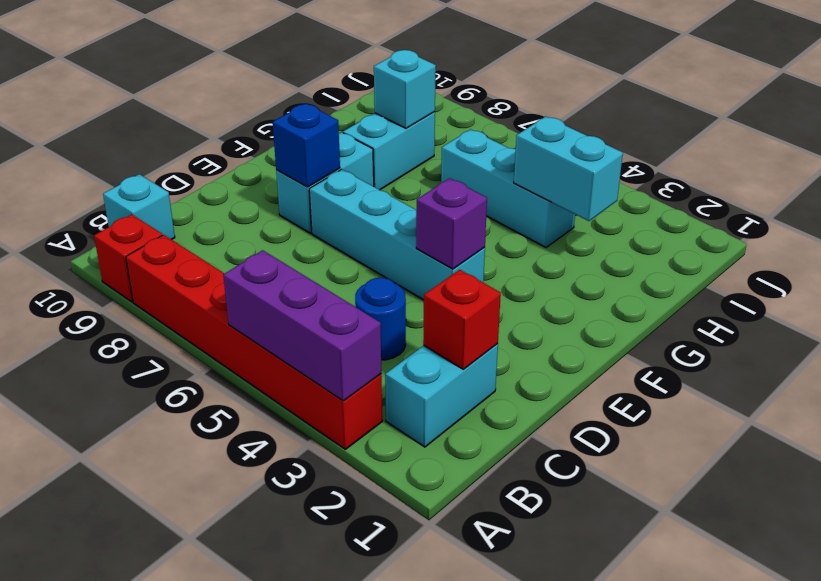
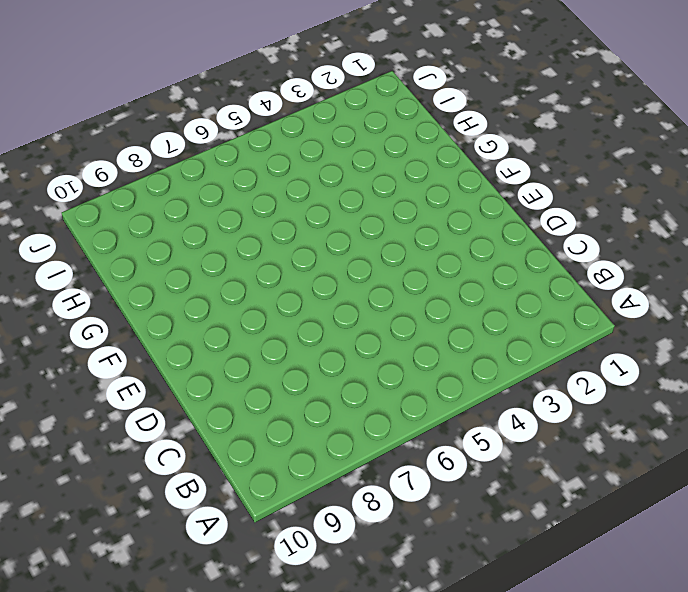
none -> red 1x6 brick [126,235,382,449]
none -> red 1x1 brick [94,214,162,302]
none -> cyan 1x2 brick [385,344,498,447]

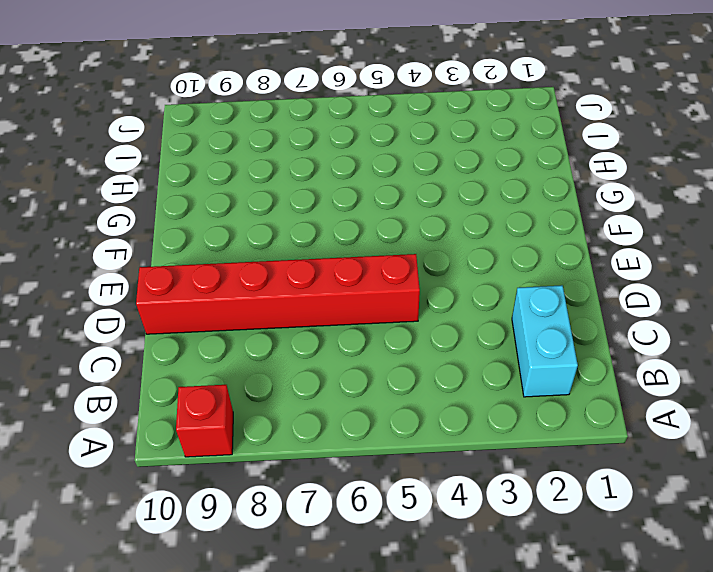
red 1x6 brick [136,254,420,334] -> red 1x6 brick moved to [126,235,382,449]
none -> cyan 1x1 brick [103,174,175,240]
none -> blue 1x1 round brick [355,278,406,360]
none -> cyan 1x4 brick [309,169,485,300]

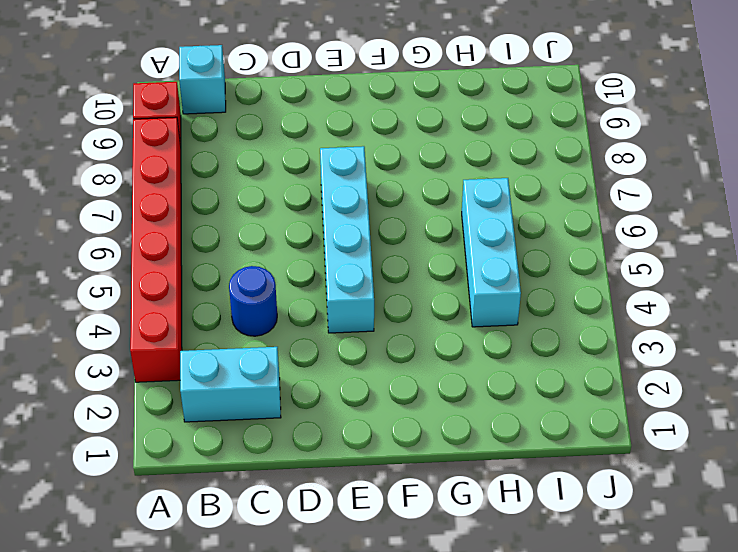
none -> cyan 1x2 brick [276,132,374,233]
none -> cyan 1x2 brick [343,112,435,190]
none -> purple 1x3 brick [223,250,381,401]

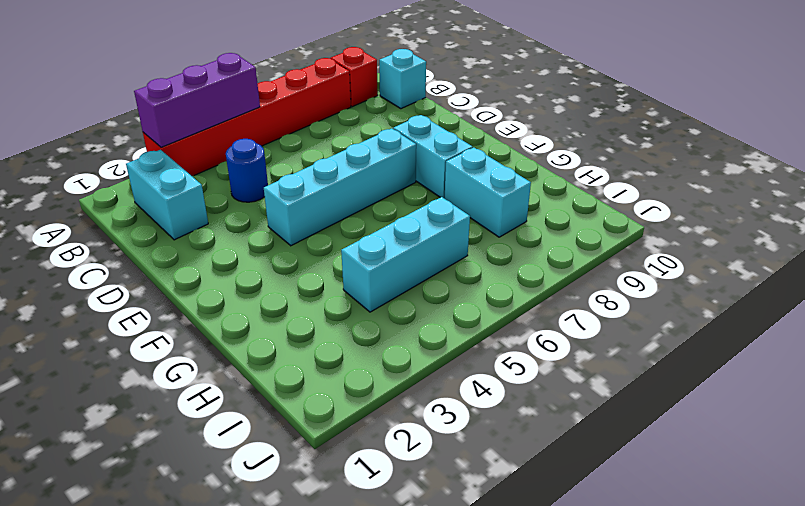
none -> red 1x1 brick [423,270,501,369]
none -> purple 1x1 brick [416,178,487,269]
none -> blue 1x1 brick [273,104,340,187]

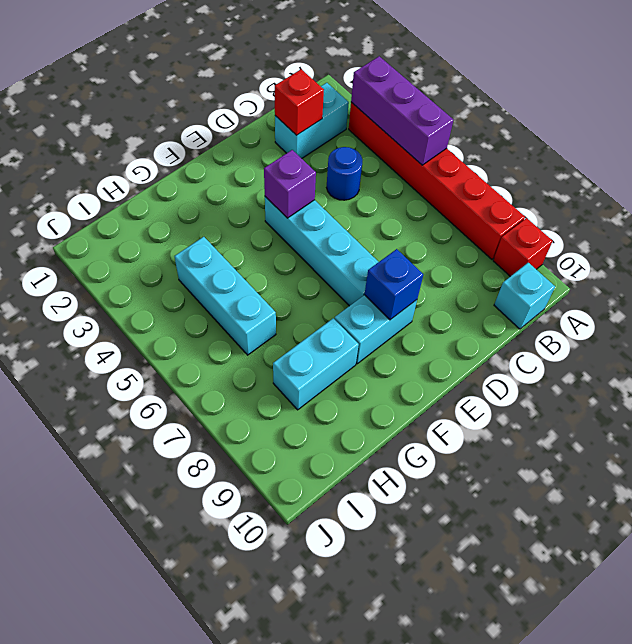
none -> cyan 1x2 brick [514,116,623,221]
none -> cyan 1x1 brick [374,50,436,128]

